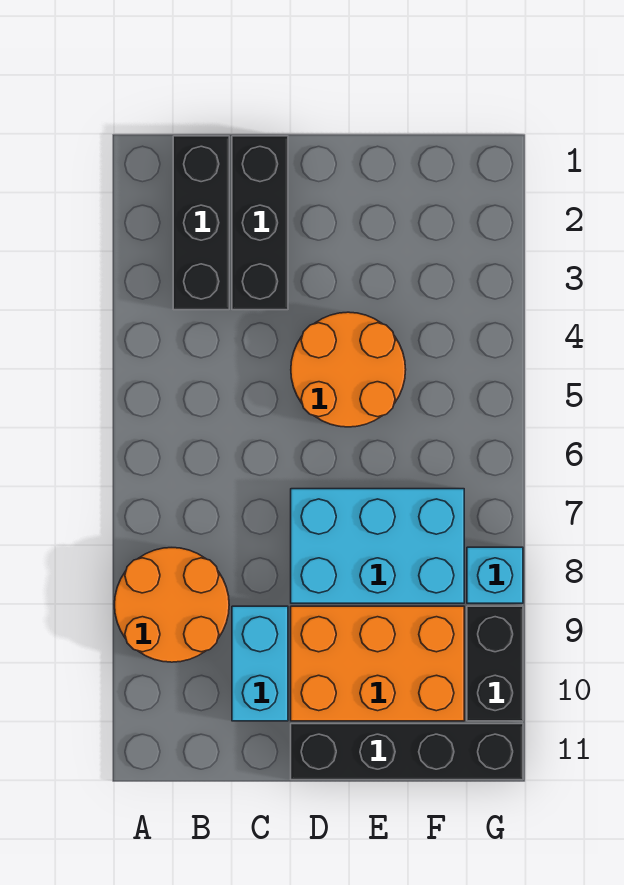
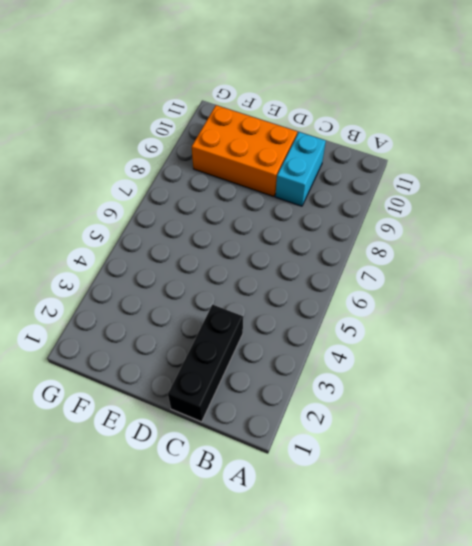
none -> orange 2x2 round brick [115,548,229,662]
none -> black 1x3 brick [173,136,229,310]

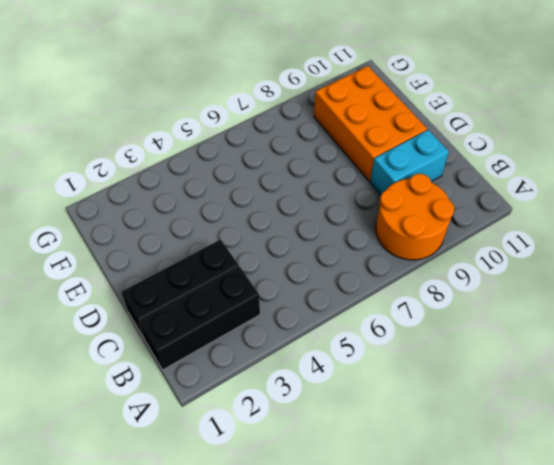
none -> orange 2x2 round brick [291,312,406,427]
none -> cyan 2x3 brick [291,489,464,603]

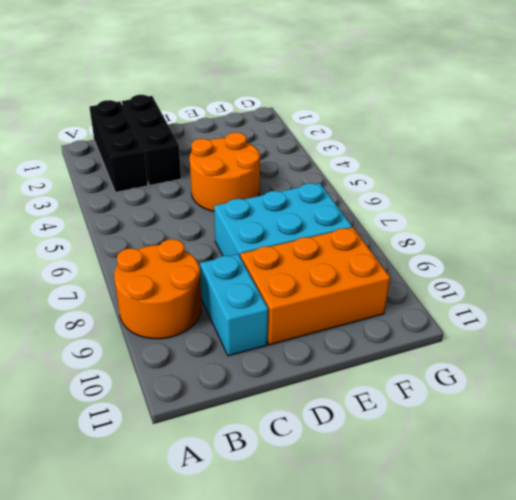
none -> black 1x4 brick [291,724,523,780]
none -> cyan 1x1 brick [467,547,523,603]

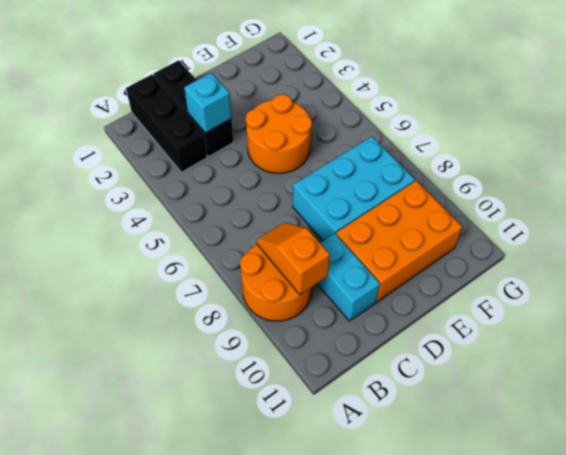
orange 1x2 slope [257,222,330,295] -> none
cyan 1x1 brick [184,73,231,133] -> cyan 1x1 brick moved to [467,547,523,603]
none -> black 1x4 brick [291,724,523,780]
none -> black 1x2 brick [467,606,523,721]

